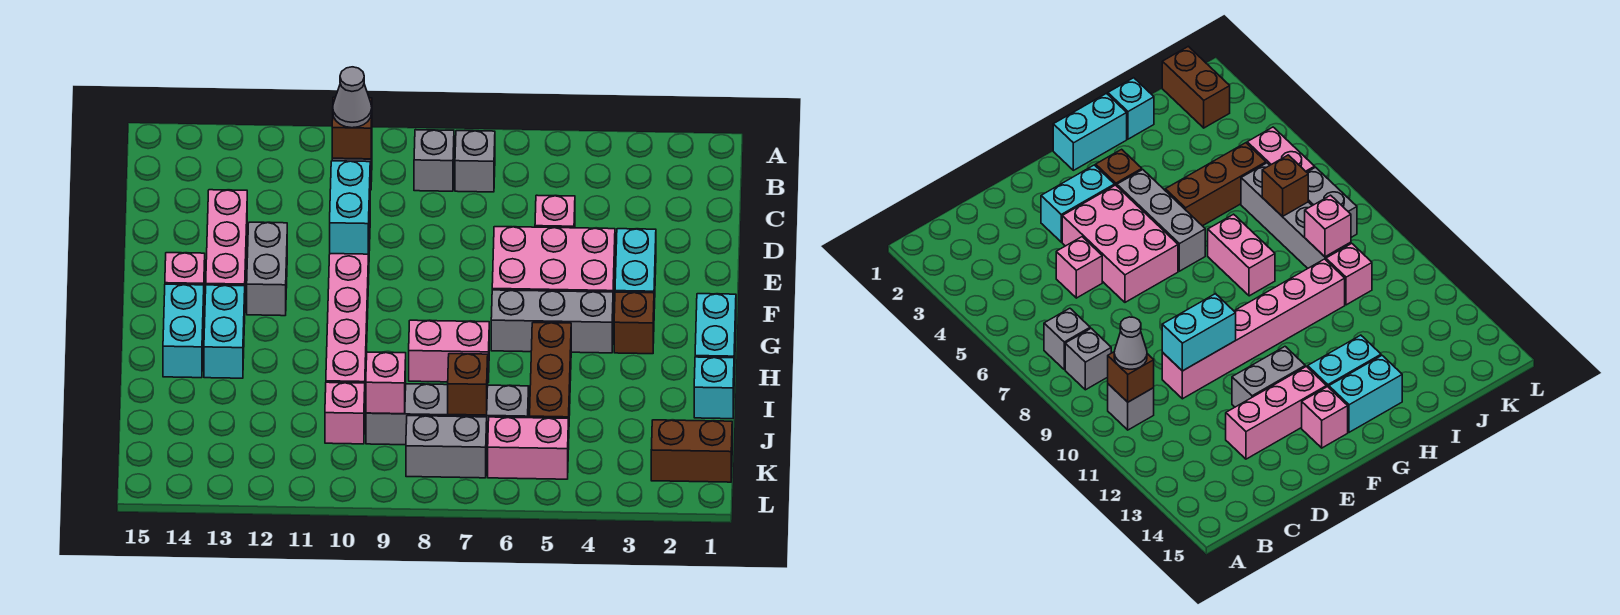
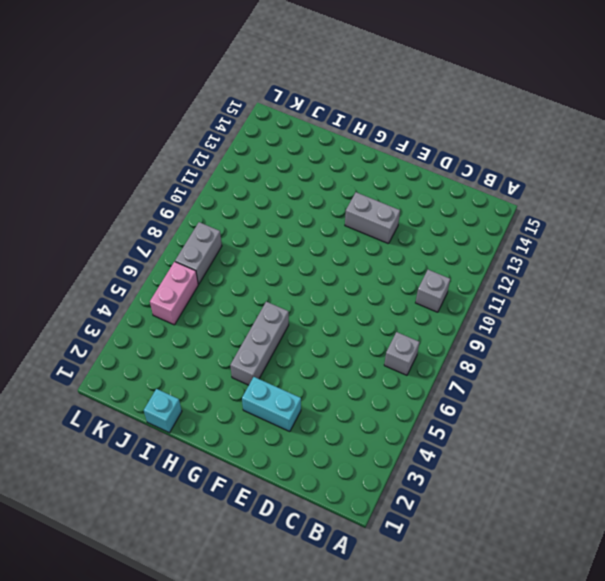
none -> grey 1x1 brick [414,130,454,191]
none -> pink 1x1 brick [535,195,575,228]
none -> pink 1x6 brick [326,220,370,388]

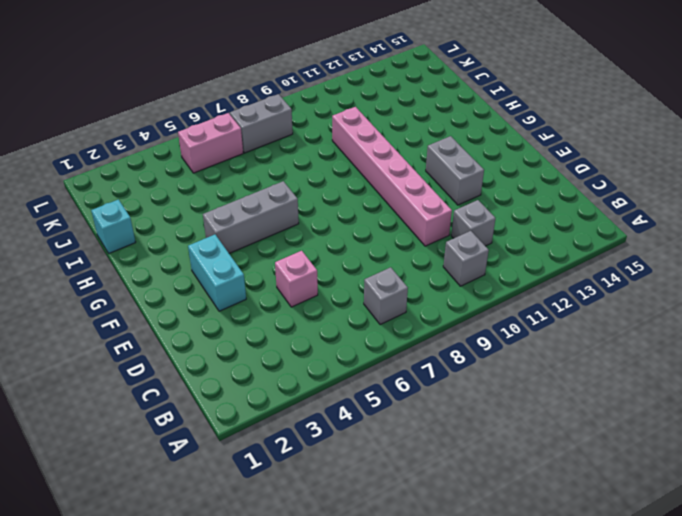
grey 1x1 brick [451,200,496,246] -> grey 1x1 brick moved to [414,130,454,191]
none -> pink 1x3 brick [206,190,247,290]
none -> pink 2x3 brick [492,227,615,310]
none -> pink 1x1 brick [165,253,205,291]

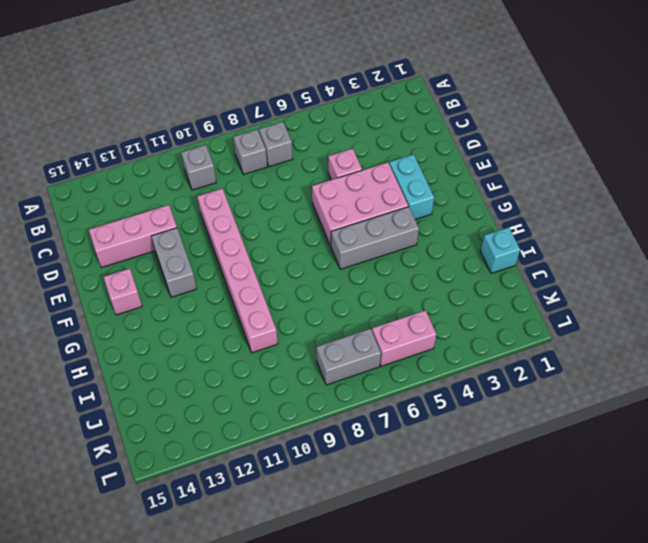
pink 1x3 brick [89,205,177,268] -> pink 1x3 brick turned to [206,190,247,290]
none -> cyan 1x2 brick [695,294,736,375]
none -> brown 1x1 brick [614,292,654,354]
none -> cyan 1x2 brick [204,285,245,378]

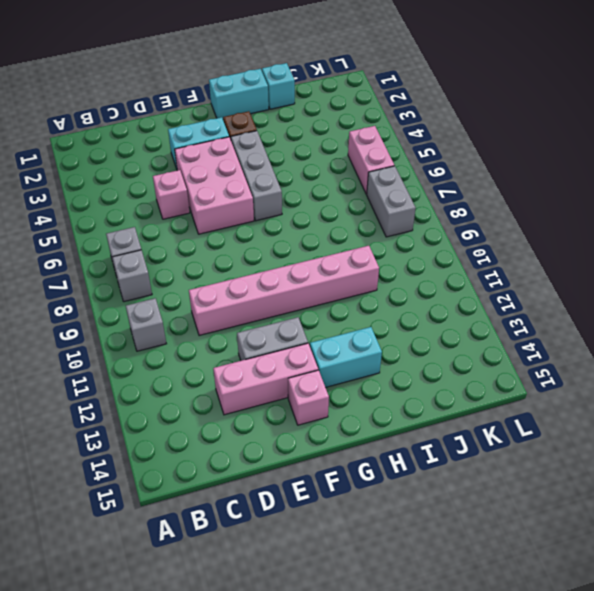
none -> cyan 1x2 brick [163,284,204,378]
none -> brown 1x3 brick [530,323,571,418]
none -> pink 1x2 brick [409,320,489,382]

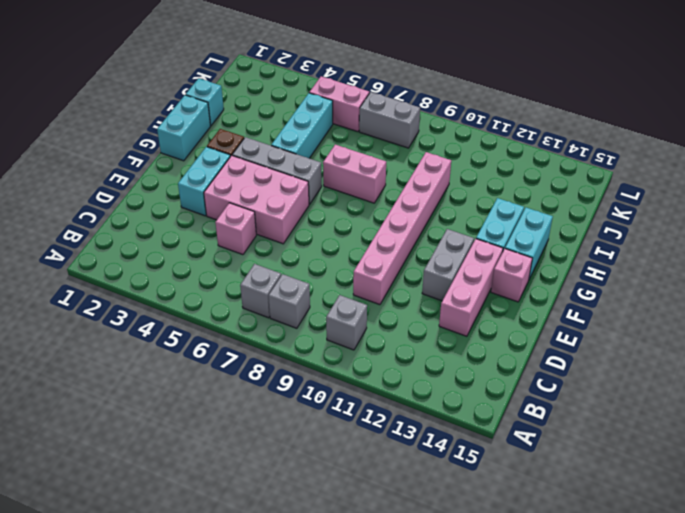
cyan 1x3 brick [271,93,333,158] -> brown 1x3 brick [530,323,571,418]
none -> grey 1x4 brick [366,384,529,446]
none -> pink 1x1 brick [325,382,365,444]
none -> brown 1x2 brick [651,420,732,482]

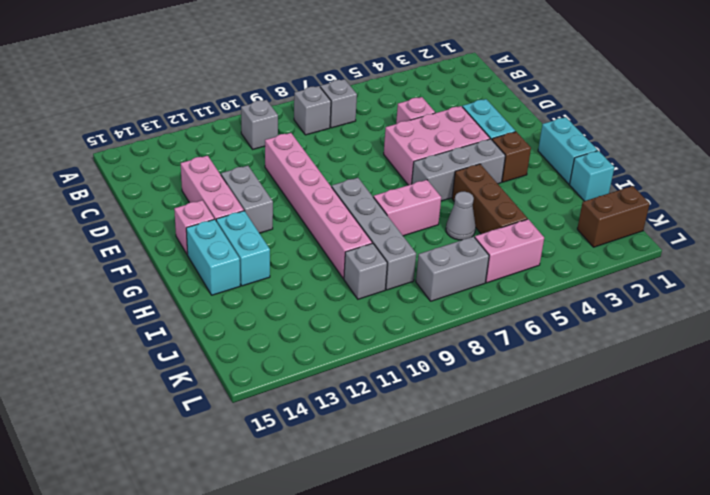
grey 1x4 brick [332,178,416,290] -> grey 1x4 brick turned to [366,384,529,446]
grey 1x1 cone [446,191,476,240] -> grey 1x1 cone moved to [333,67,372,128]
grey 1x1 brick [344,243,387,299] -> pink 1x1 brick [325,382,365,444]
none -> brown 1x1 brick [332,97,372,159]
none -> cyan 1x2 brick [330,161,370,254]
none -> brown 1x1 brick [448,354,488,415]

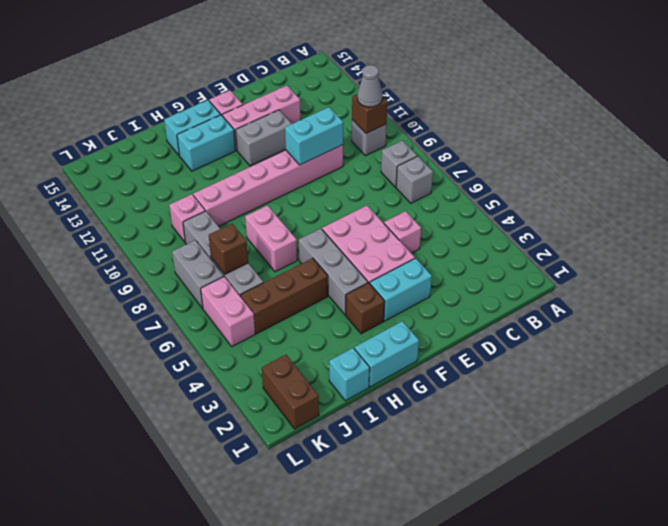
none -> pink 1x1 brick [366,352,406,414]

